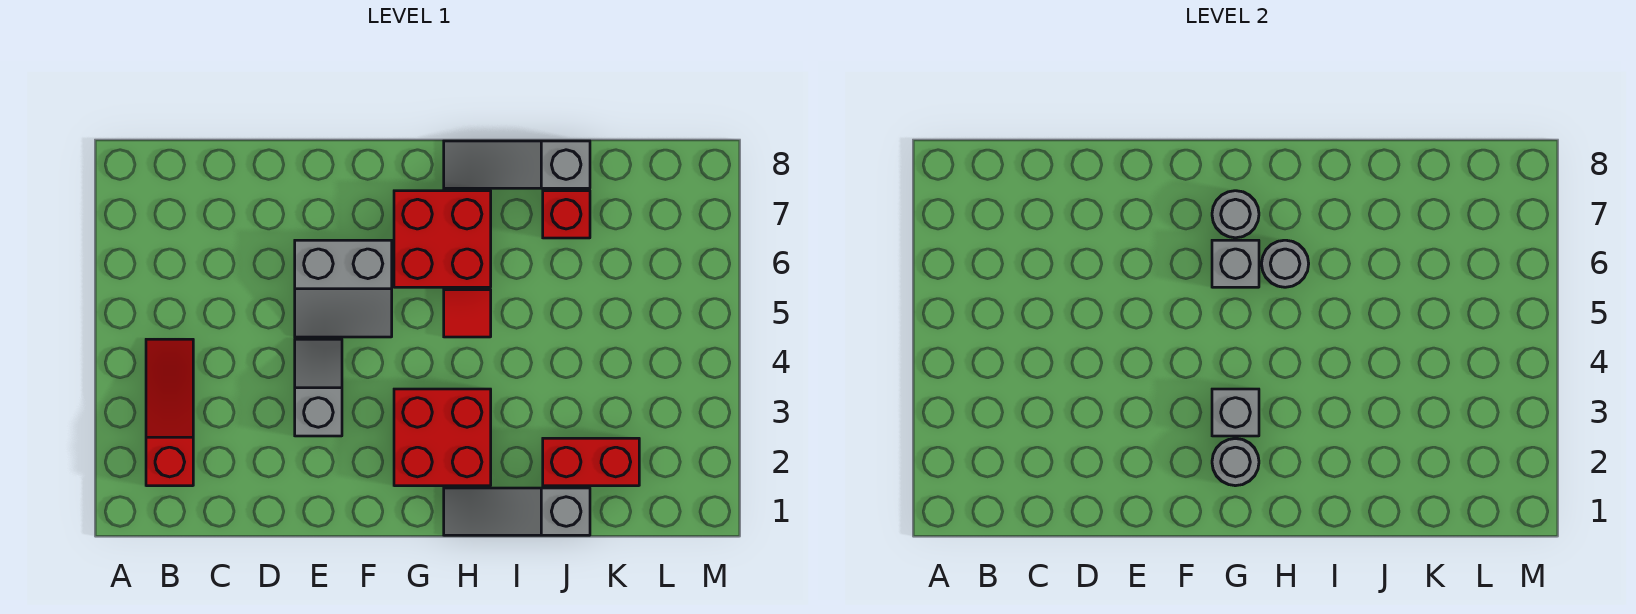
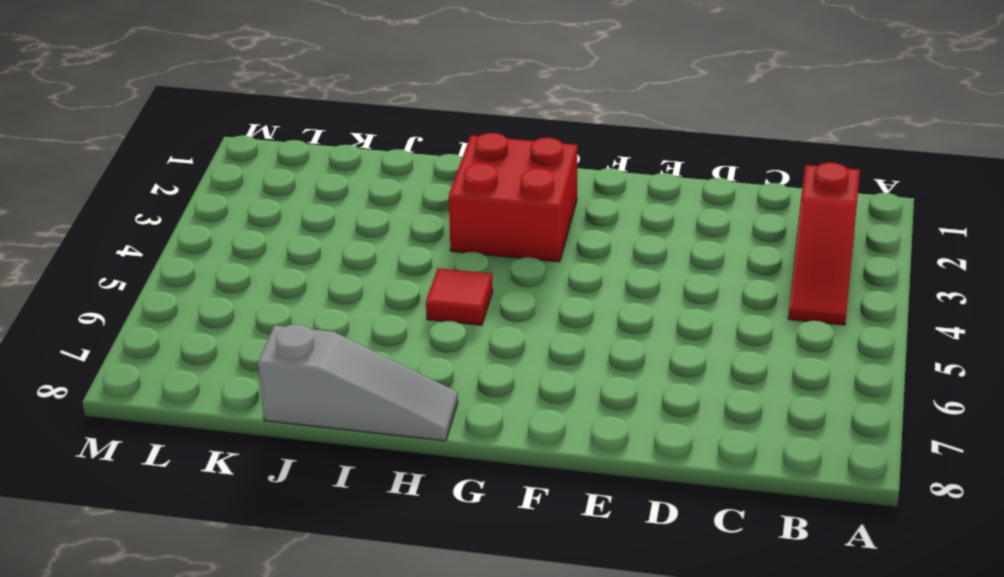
none -> grey 1x2 slope [295,339,342,436]
none -> grey 2x2 slope [295,240,392,337]
none -> red 2x2 brick [394,191,491,287]

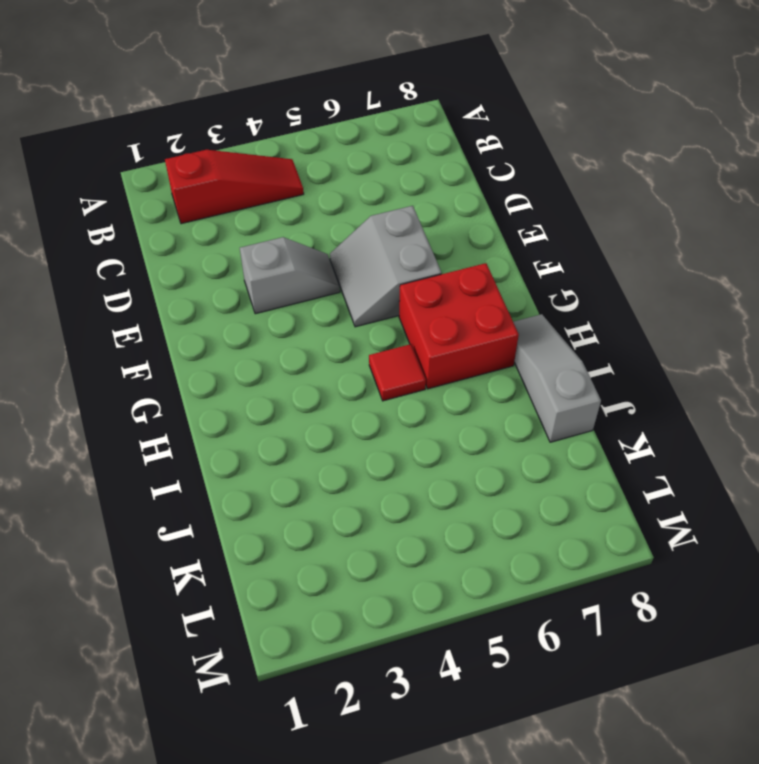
none -> red 2x2 brick [394,389,491,486]
none -> grey 1x3 slope [444,488,590,535]
none -> red 1x2 brick [543,438,639,486]

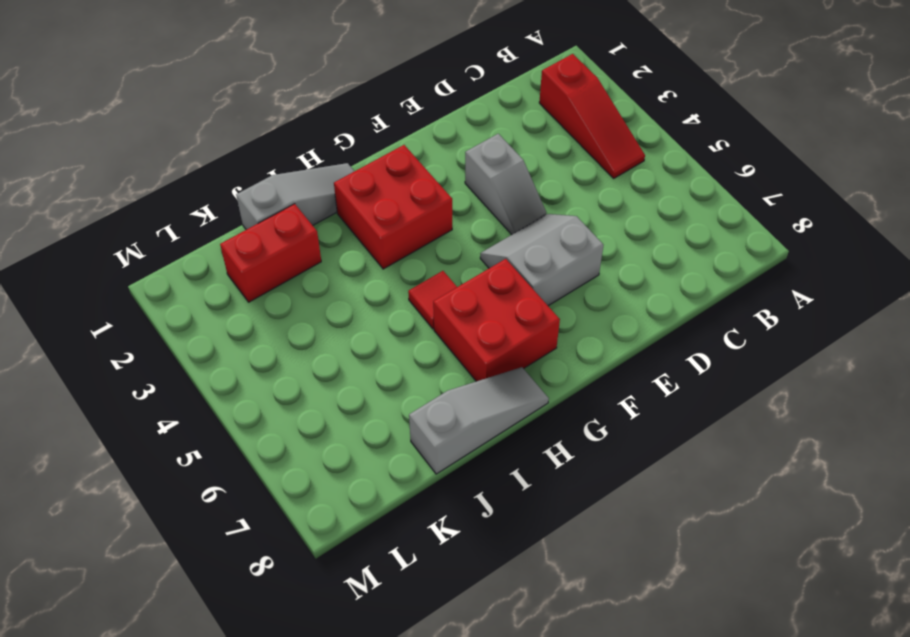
none -> red 1x1 brick [543,191,590,238]
none -> grey 1x1 round brick [1212,439,1259,486]
none -> grey 1x1 brick [1212,389,1259,436]

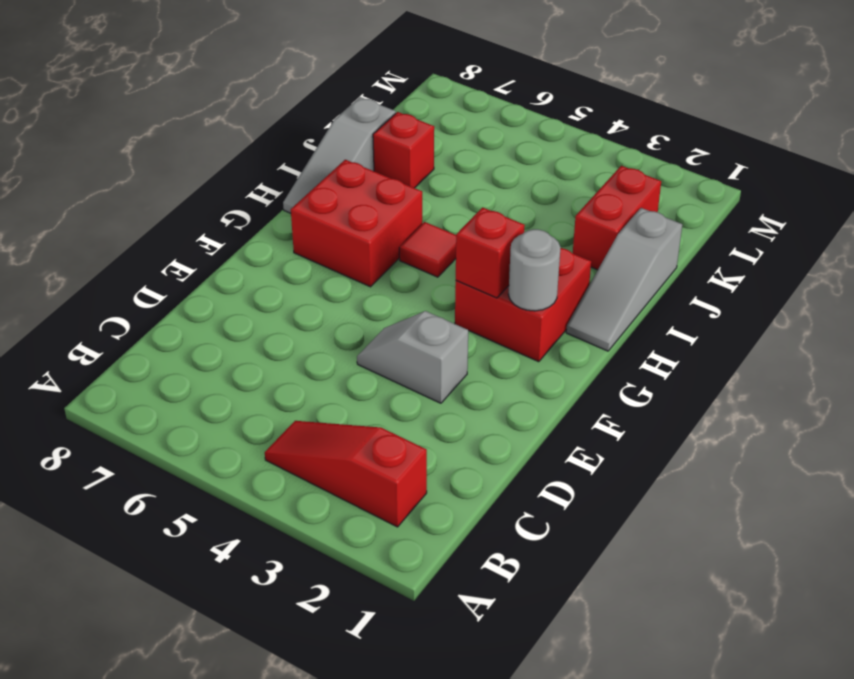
red 1x1 brick [456,207,525,298] -> grey 1x1 brick [1212,389,1259,436]
none -> grey 2x2 slope [295,240,392,337]
none -> grey 1x1 brick [1212,240,1259,287]
none -> grey 1x1 round brick [1212,191,1259,238]

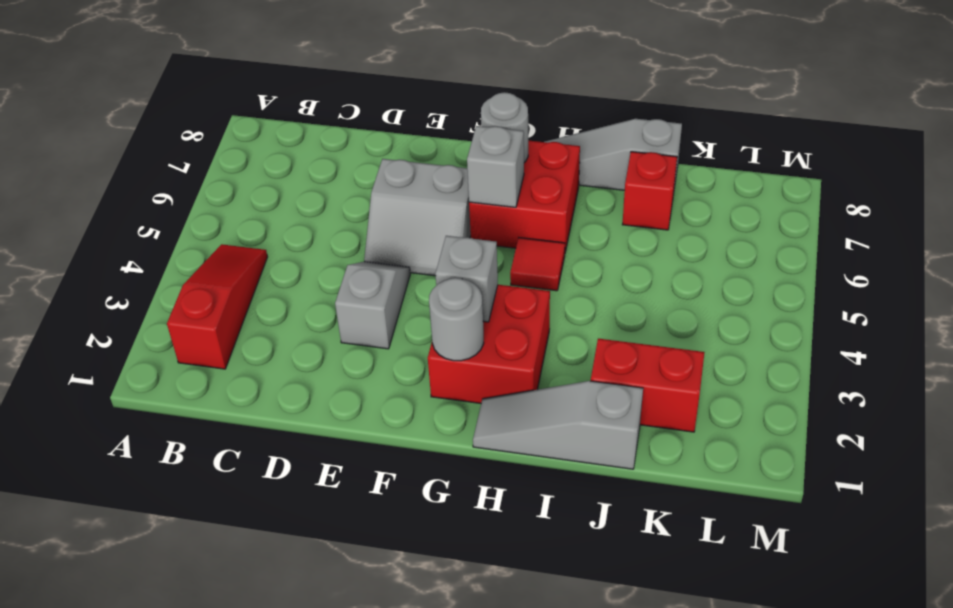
none -> grey 1x1 round brick [1262,240,1309,287]

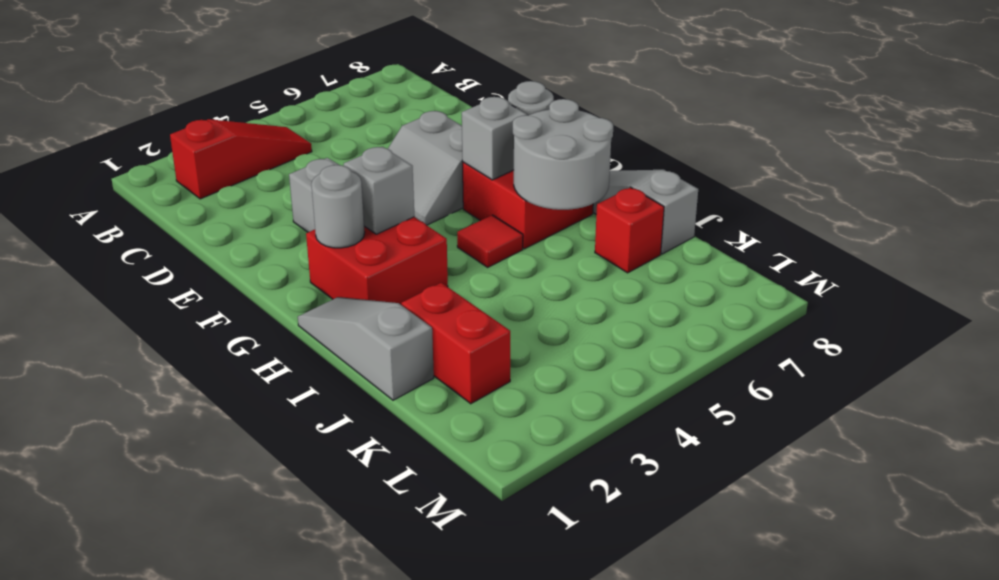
grey 2x2 round brick [513,99,613,210] -> grey 1x1 round brick [1262,240,1309,287]

